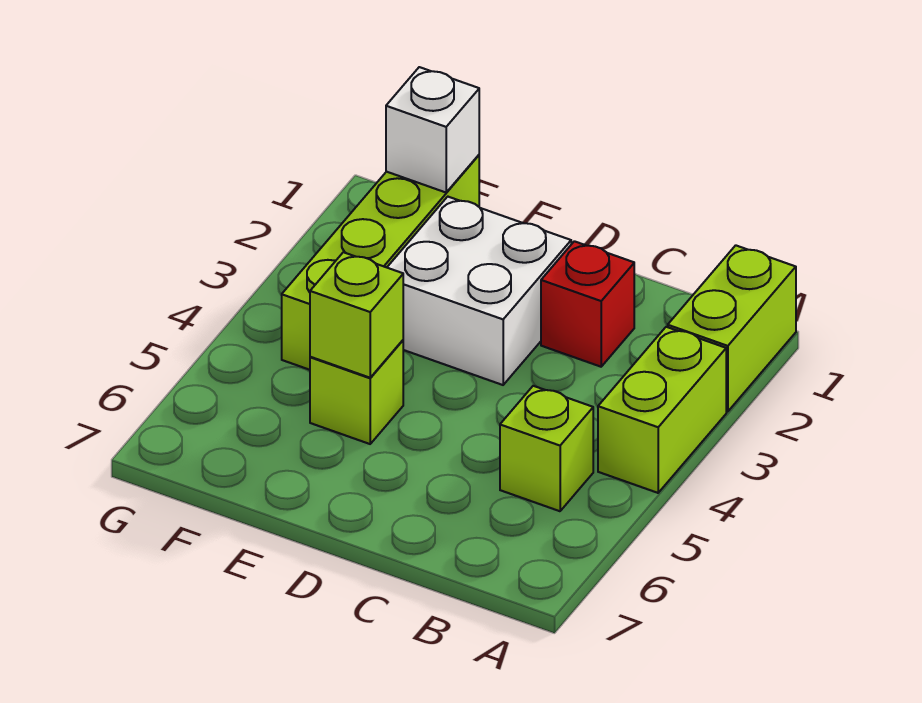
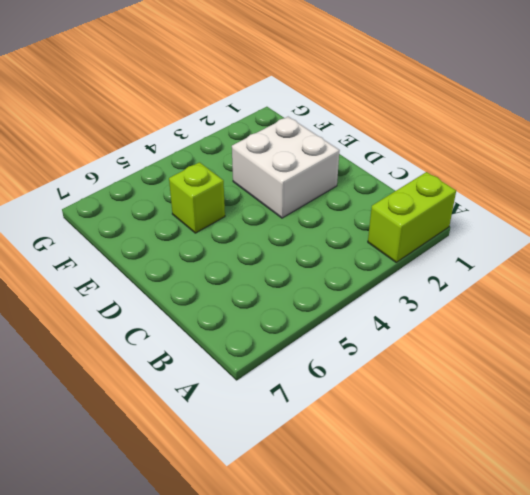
none -> lime 1x2 brick [598,327,726,493]
none -> lime 1x1 brick [500,386,593,511]

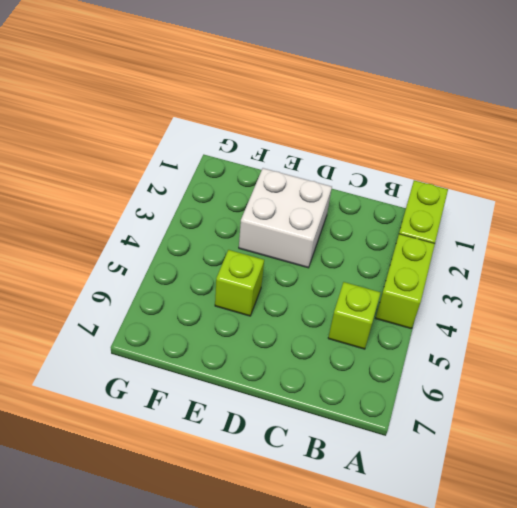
none -> red 1x1 brick [541,241,634,367]
none -> lime 1x4 brick [282,155,479,370]

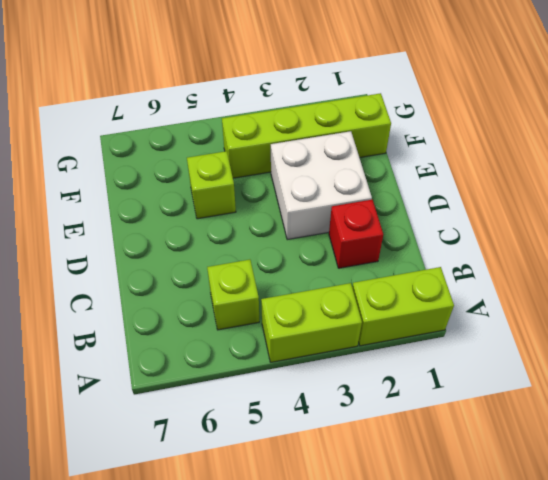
none -> lime 1x1 brick [310,252,403,378]
none -> white 1x1 brick [386,67,479,192]

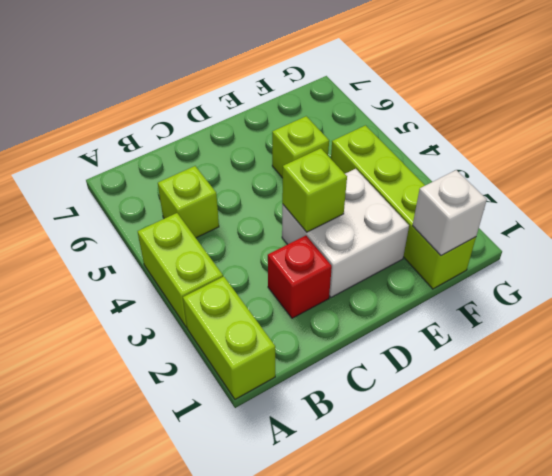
lime 1x1 brick [282,148,347,232] -> lime 1x1 brick moved to [310,252,403,378]

